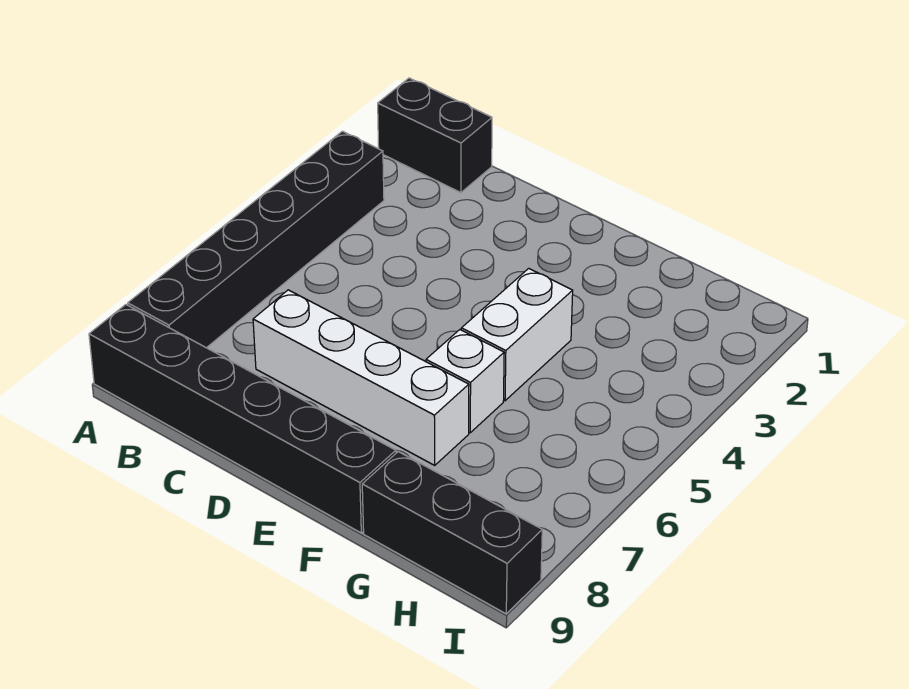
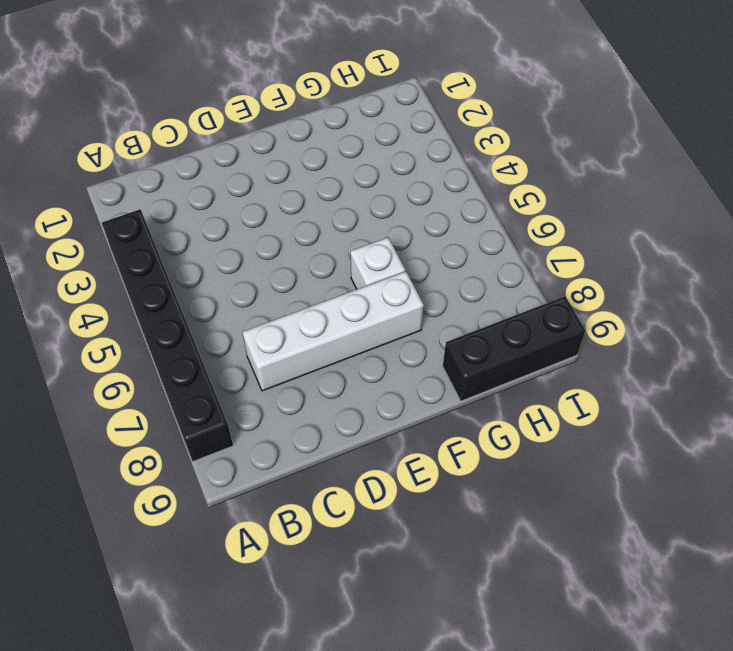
none -> black 1x2 brick [378,78,492,193]
none -> black 1x6 brick [89,305,396,533]

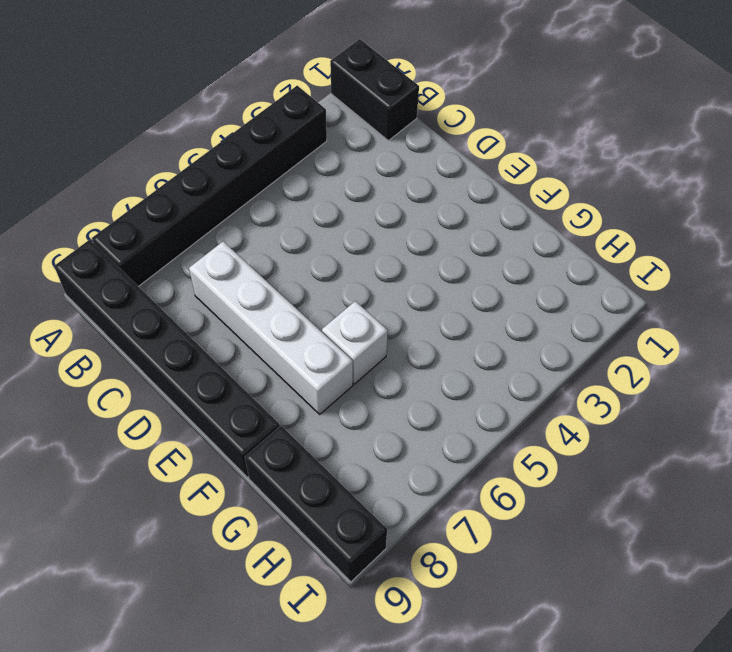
none -> white 1x2 brick [461,268,573,401]

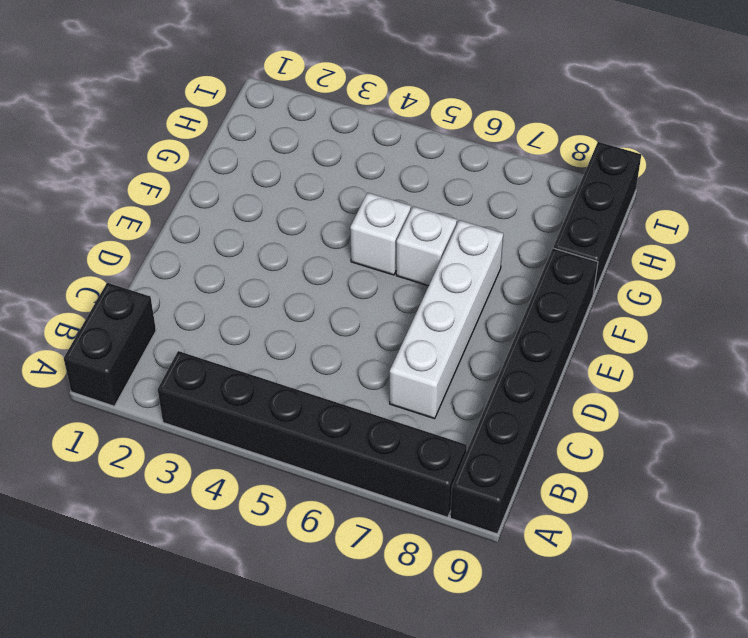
white 1x1 brick [350,193,411,275] -> white 1x2 brick [461,268,573,401]

